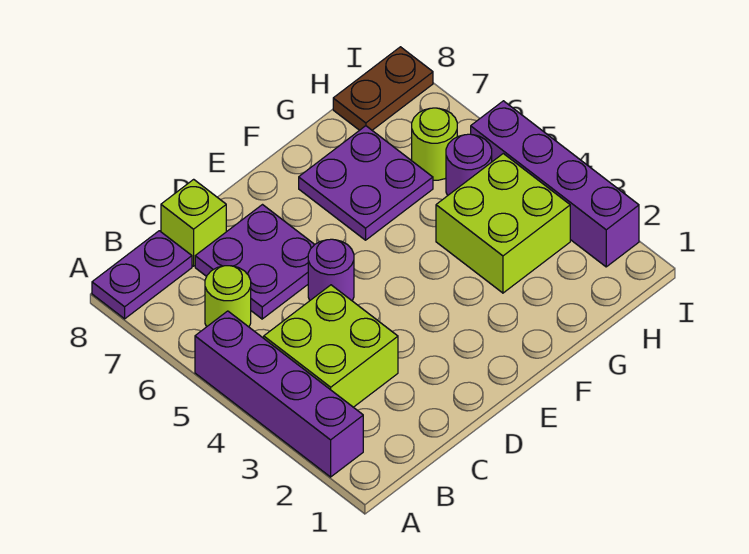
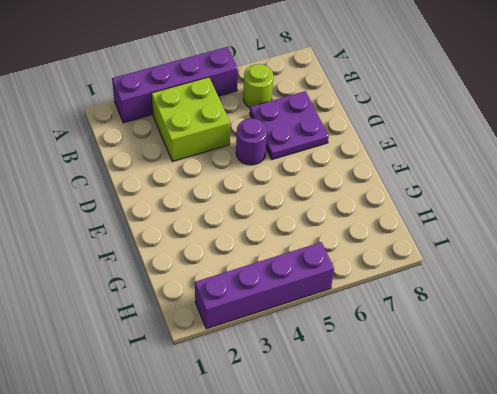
none -> purple 1x2 plate [92,231,192,319]
none -> lime 1x1 brick [161,179,226,266]
none -> purple 2x2 plate [299,126,433,240]

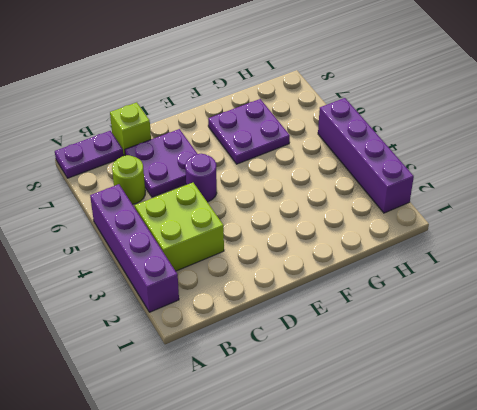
none -> lime 2x2 brick [436,154,570,293]
none -> purple 1x1 round brick [446,134,492,196]
none -> lime 1x1 round brick [412,108,457,180]

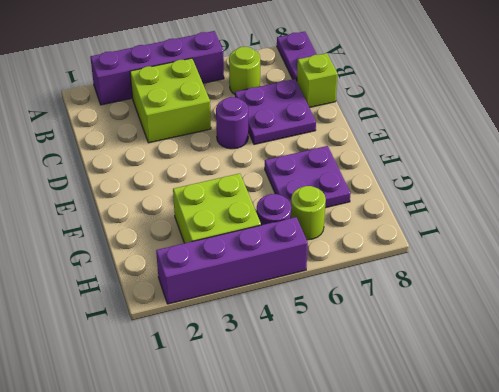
none -> brown 1x2 plate [333,47,433,130]

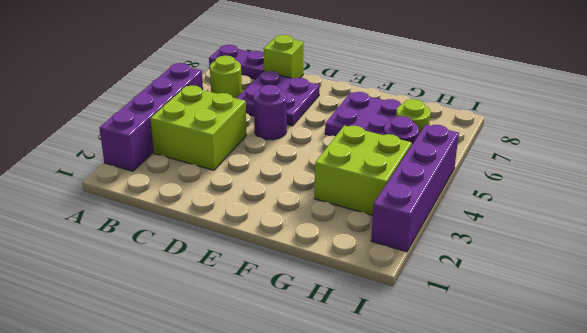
none -> brown 1x2 plate [333,47,433,130]

